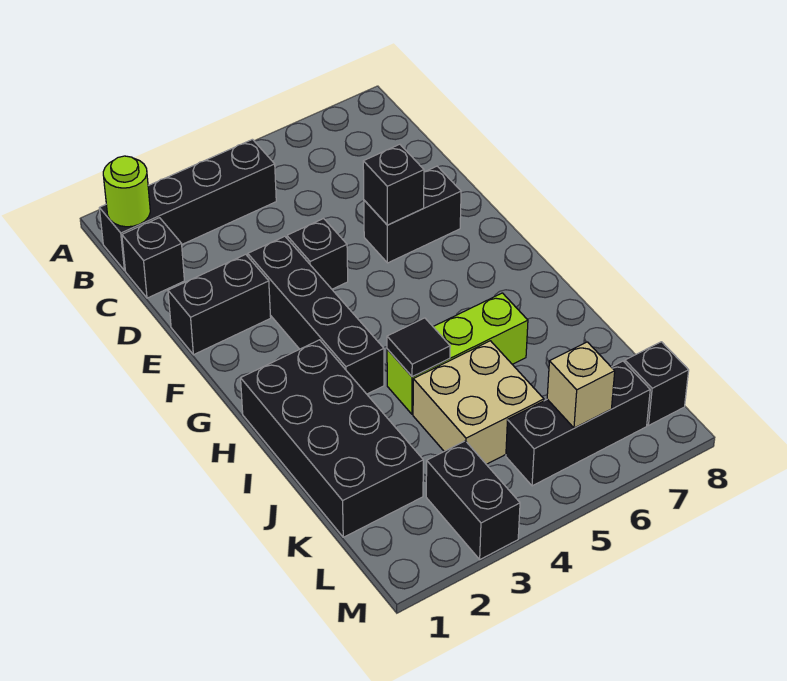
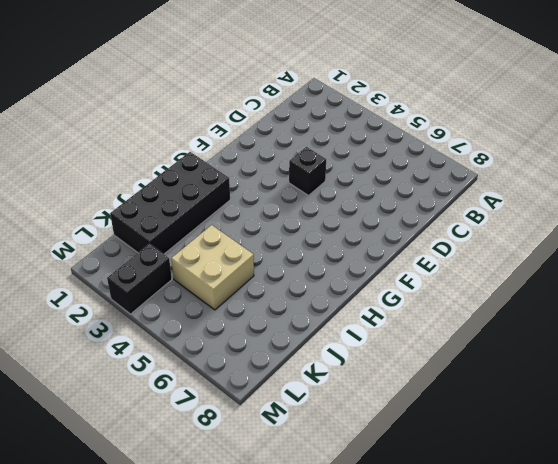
none -> black 1x4 brick [99,139,276,271]
none -> black 1x1 brick [122,218,184,298]
none -> black 1x2 brick [168,254,271,355]

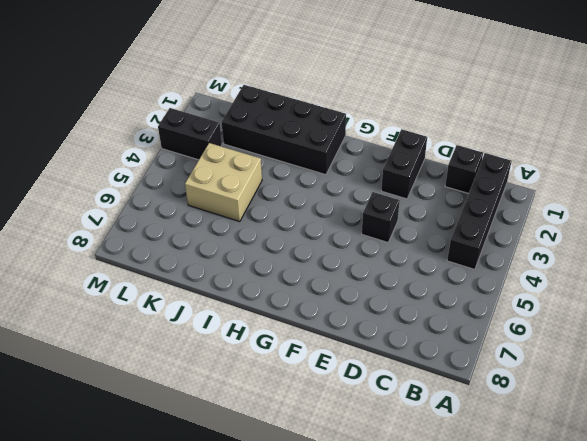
none -> black 1x4 brick [248,236,384,394]
none -> black 1x2 brick [364,166,461,263]
none -> lime 1x3 brick [387,293,528,414]

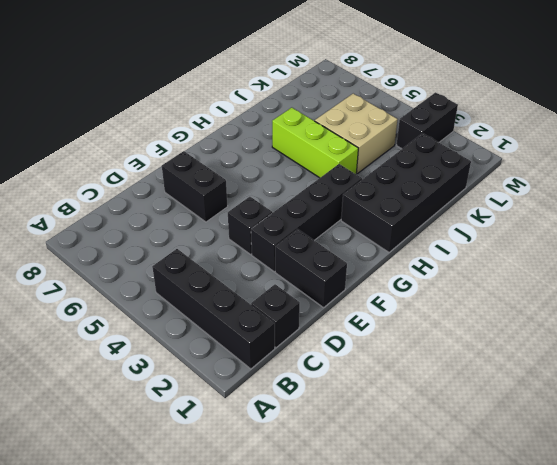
none -> black 1x3 brick [506,361,650,486]
none -> black 1x1 brick [625,342,689,425]
none -> lime 1x1 round brick [103,156,150,227]

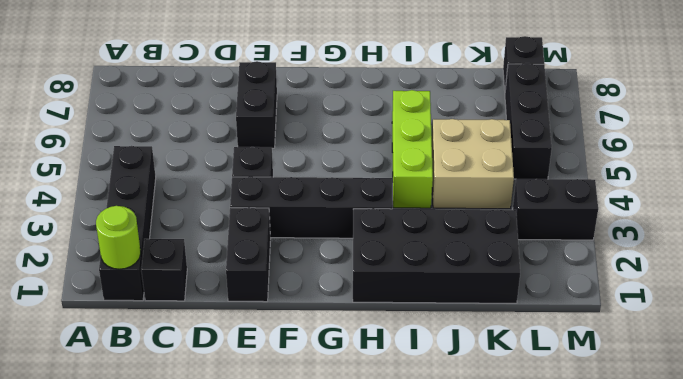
none -> black 1x1 brick [363,144,424,225]
none -> black 1x1 tile [387,318,450,377]
none -> tan 1x1 brick [547,342,615,428]

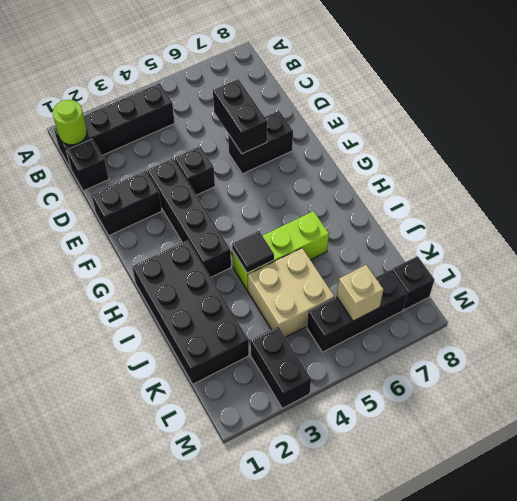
black 1x2 brick [213,79,267,154] -> black 1x1 brick [363,144,424,225]

